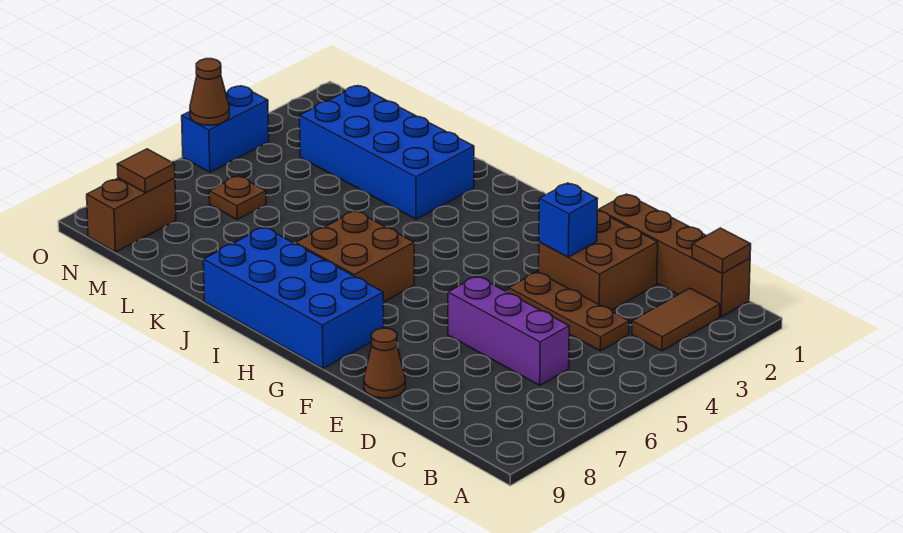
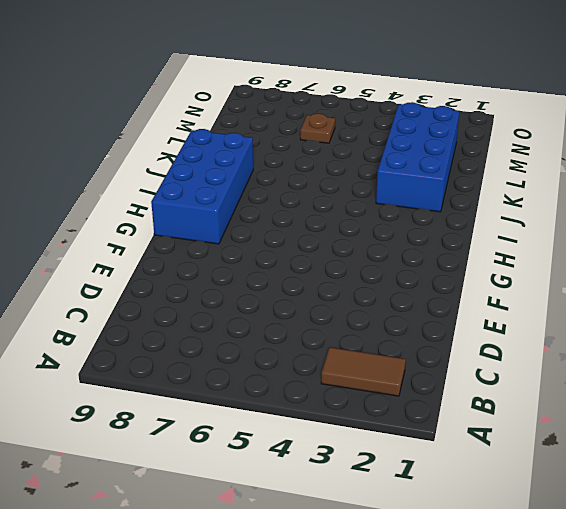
none -> brown 1x4 brick [598,194,750,317]
none -> brown 1x3 plate [509,272,629,351]
none -> purple 1x3 brick [448,276,569,385]

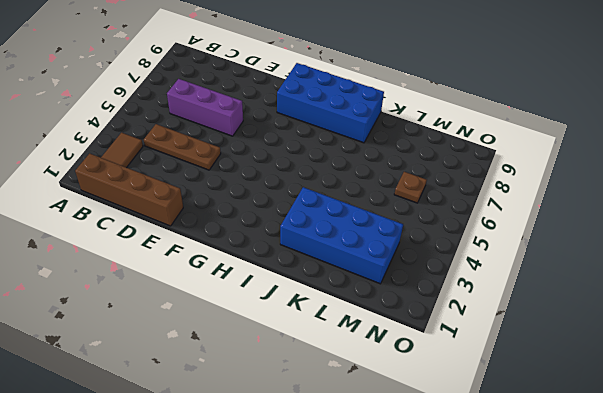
none -> brown 2x2 brick [539,210,658,310]
none -> brown 1x1 cone [364,328,405,398]
none -> brown 2x2 brick [296,211,414,302]

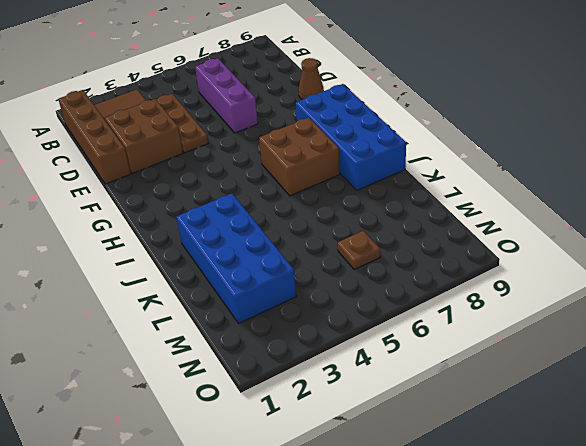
none -> brown 1x2 brick [87,178,176,252]
none -> blue 1x2 brick [182,86,269,172]
none -> brown 1x1 tile [692,228,751,274]

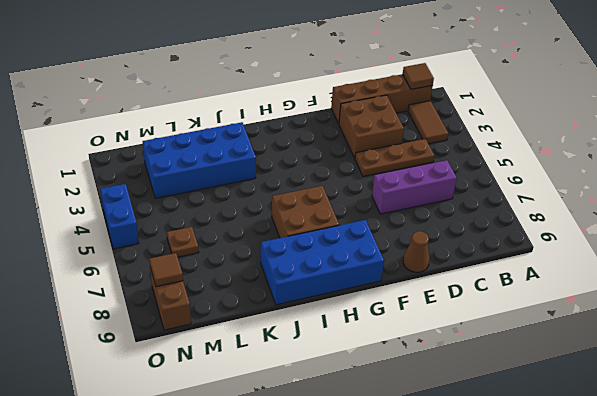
none -> blue 1x1 brick [539,183,597,257]
none -> brown 1x1 cone [190,59,229,125]

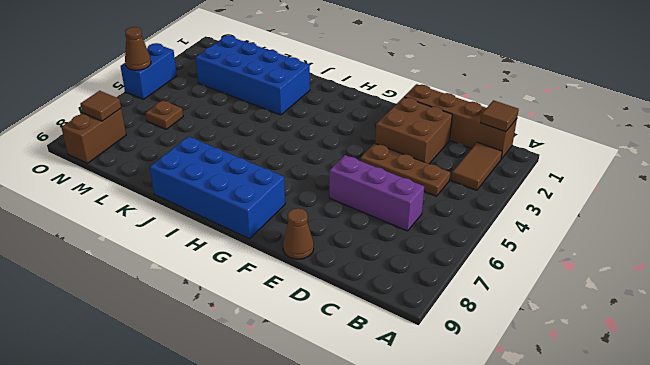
none -> brown 2x2 brick [296,211,414,302]
none -> blue 1x1 brick [539,183,597,257]

